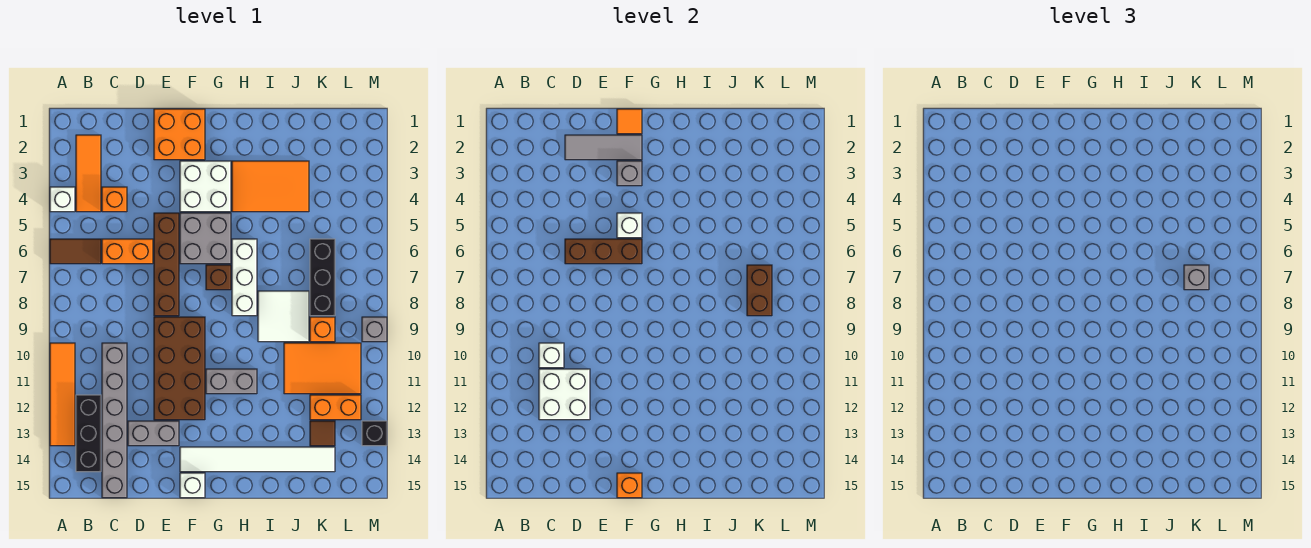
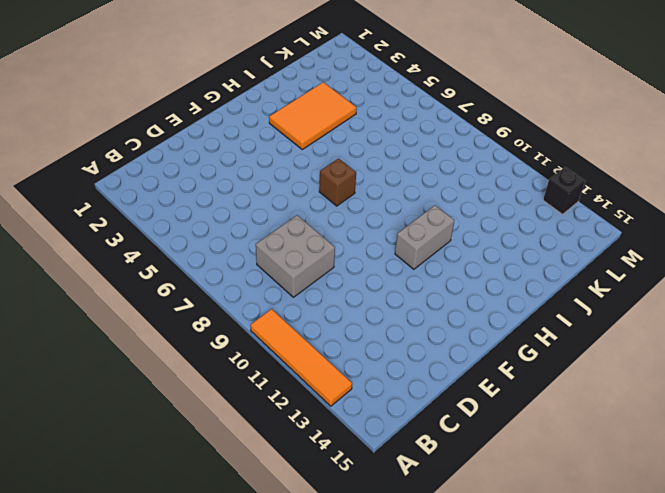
grey 2x2 brick [256,215,335,297] -> grey 2x2 brick moved to [180,213,231,264]
none -> white 1x1 brick [50,187,75,212]
none -> brown 1x2 tile [50,239,101,264]
none -> orange 1x3 tile [76,135,101,212]
none -> black 1x3 brick [76,395,101,472]

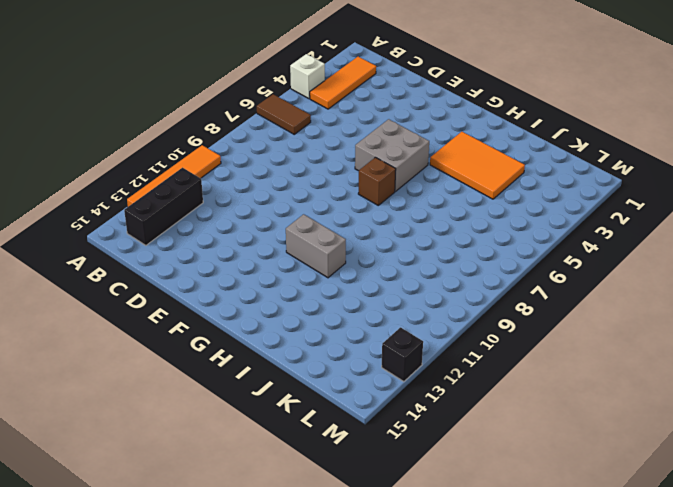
none -> orange 1x1 brick [102,187,127,212]
none -> orange 1x2 brick [102,239,153,264]
none -> grey 1x6 brick [102,343,127,498]
none -> grey 1x2 brick [128,421,179,446]

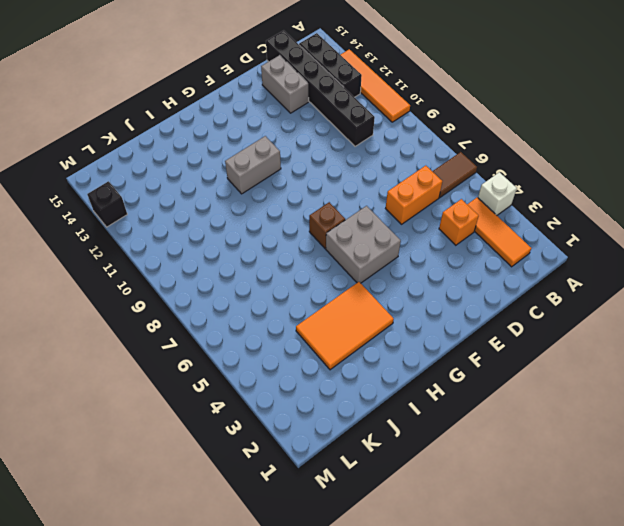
black 1x6 brick [266,30,375,146] -> grey 1x6 brick [102,343,127,498]
grey 1x2 brick [261,55,309,113] -> grey 1x2 brick turned to [128,421,179,446]
none -> orange 2x2 brick [154,109,205,160]
none -> brown 1x4 brick [154,213,179,316]
none -> brown 2x4 brick [154,317,205,420]
none -> white 2x2 brick [180,161,231,212]

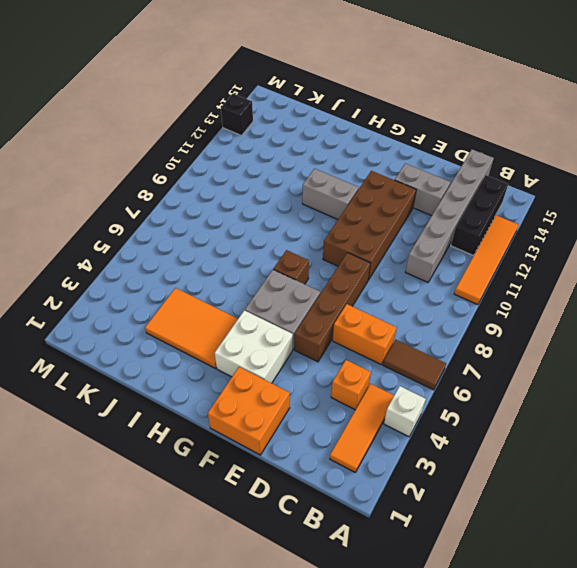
none -> white 1x6 tile [180,447,335,472]
none -> white 1x1 brick [180,473,205,498]
none -> white 1x3 brick [232,239,257,316]
none -> white 2x2 tile [258,291,309,342]

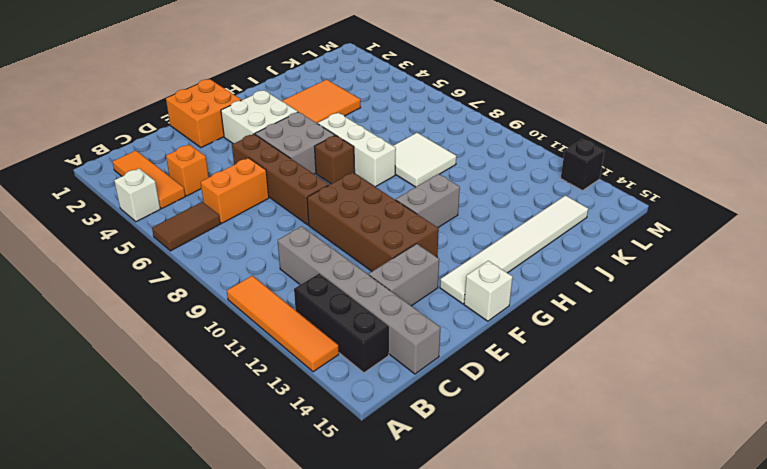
none -> orange 2x3 tile [284,343,361,394]
none -> black 1x3 brick [310,239,335,316]
none -> orange 1x1 brick [310,317,335,342]
none -> orange 1x2 brick [310,395,361,420]

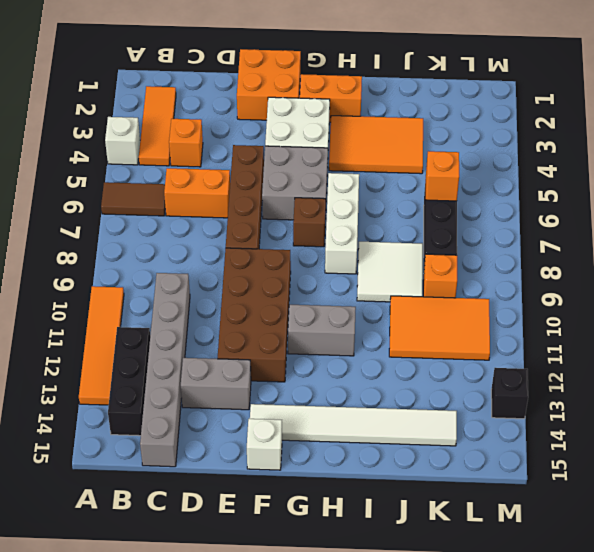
orange 1x2 brick [300,74,362,122] -> orange 1x2 brick moved to [310,395,361,420]
orange 1x1 brick [426,151,459,201] -> orange 1x1 brick moved to [617,473,642,498]
none -> brown 1x1 tile [310,421,335,446]
none -> grey 1x1 brick [362,317,387,342]
none -> white 1x1 brick [539,343,564,368]
none -> white 2x2 brick [539,369,590,420]

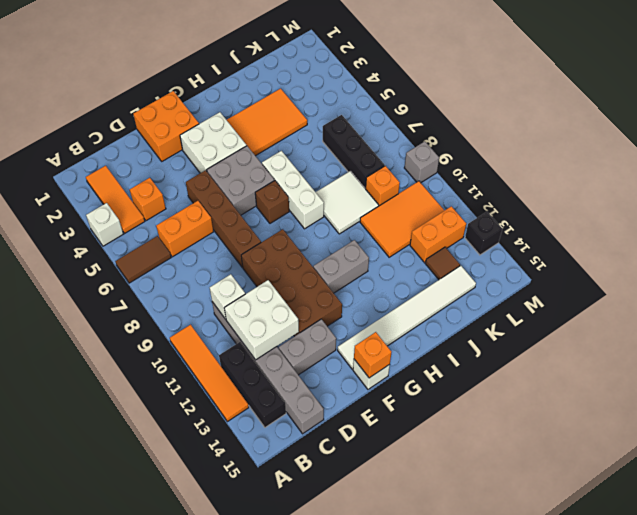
none -> grey 1x3 tile [565,135,642,160]
none -> brown 1x3 brick [565,239,642,264]
none -> orange 1x1 tile [617,109,642,134]
none -> grey 1x1 brick [617,161,642,186]

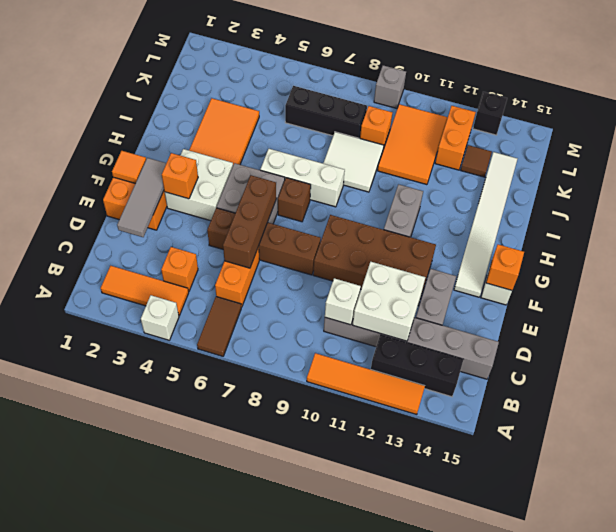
orange 1x1 brick [162,153,198,199] -> grey 1x1 brick [617,161,642,186]
none -> white 1x1 brick [617,213,642,238]
none -> brown 1x2 brick [747,265,772,316]
none -> grey 1x1 brick [1184,265,1209,290]

